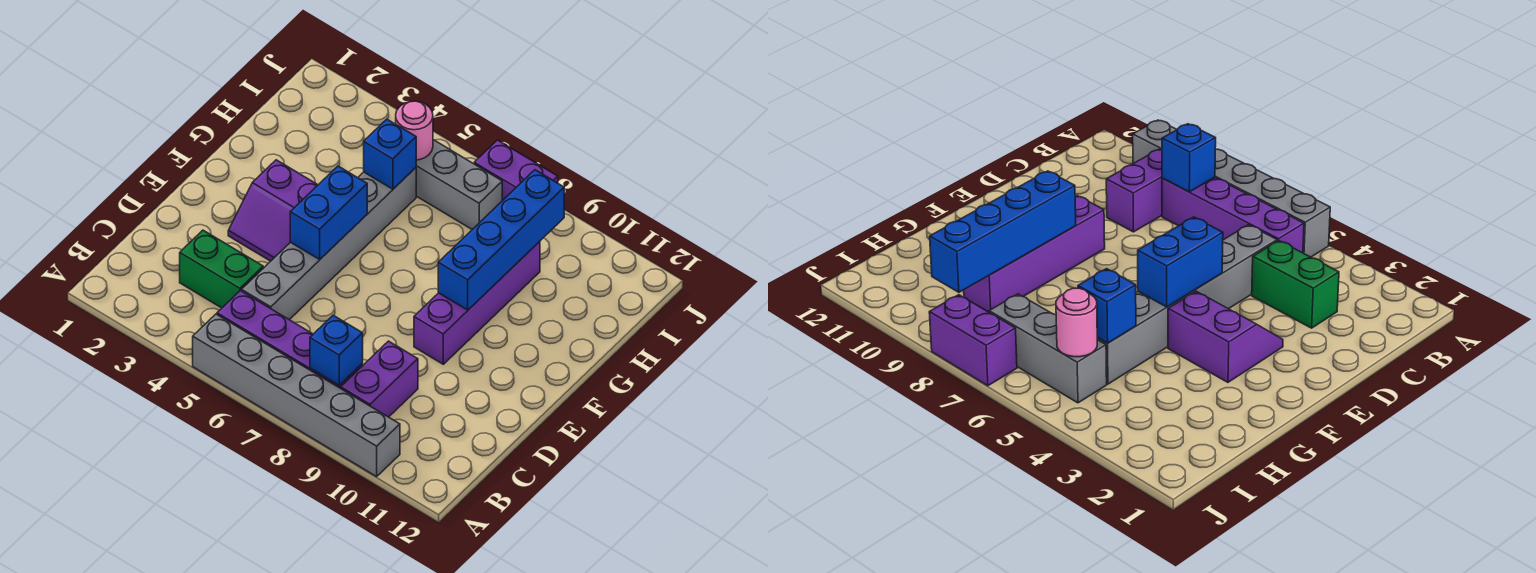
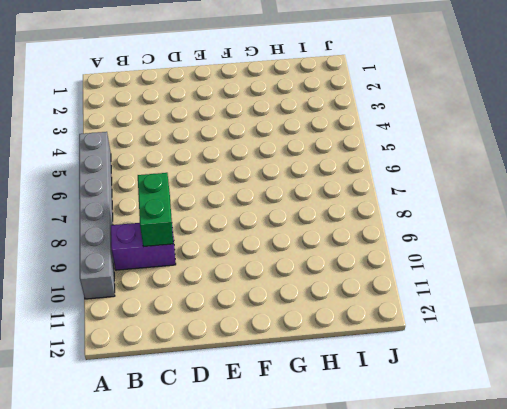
green 1x2 brick [138,173,173,247] -> green 1x2 brick moved to [180,230,263,308]
none -> purple 1x4 brick [217,291,363,388]
none -> grey 1x6 brick [241,168,416,320]
none -> purple 2x2 slope [228,160,318,261]

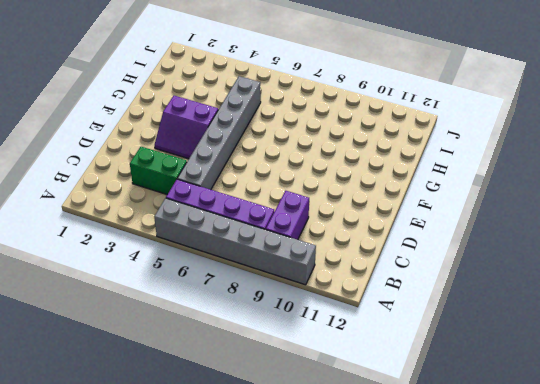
none -> purple 1x4 brick [414,242,540,364]
none -> grey 1x3 brick [416,140,502,229]
none -> purple 1x2 brick [474,140,558,201]

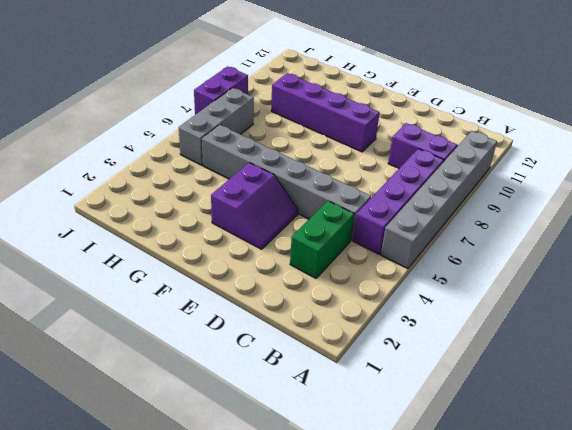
none -> blue 1x1 brick [310,315,363,385]
none -> blue 1x2 brick [290,166,367,259]
none -> blue 1x4 brick [438,170,564,310]

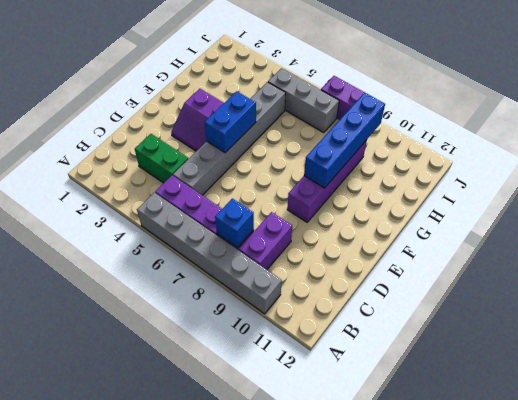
none -> blue 1x1 brick [364,119,416,189]
none -> pink 1x1 round brick [396,101,433,160]

